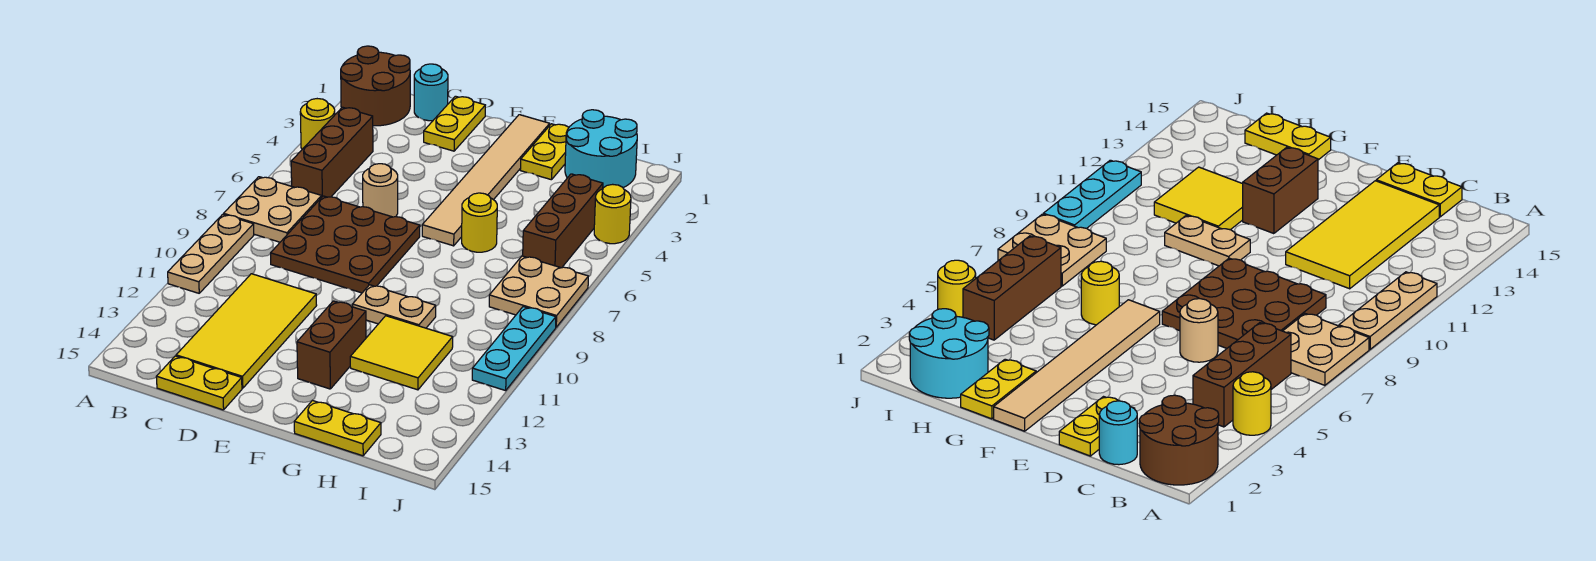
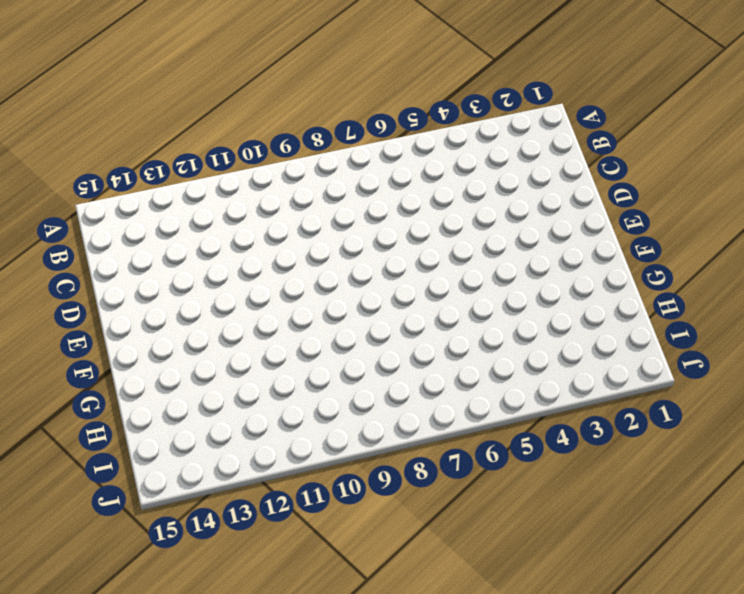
none -> brown 2x2 round brick [341,46,410,126]
none -> yellow 1x1 round brick [300,99,335,149]
none -> tan 2x2 plate [224,177,322,242]

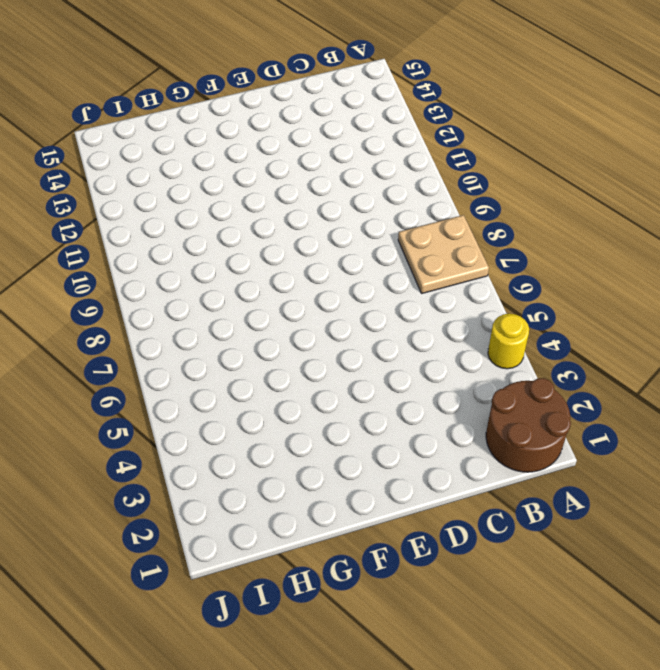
none -> tan 1x3 plate [168,214,254,293]
none -> brown 1x3 brick [291,107,373,197]
none -> cyan 1x1 round brick [414,64,448,121]

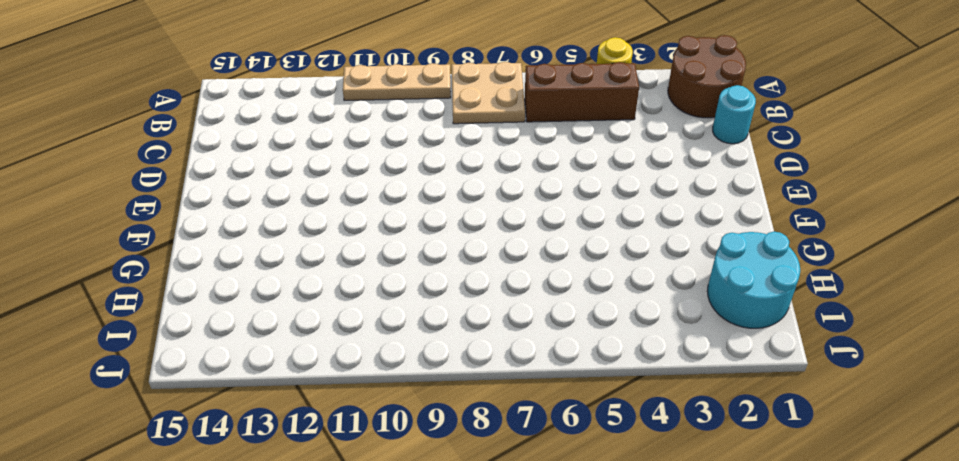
none -> brown 3x3 plate [271,196,420,293]
none -> yellow 2x4 tile [176,274,317,388]
none -> yellow 1x2 plate [156,356,242,410]

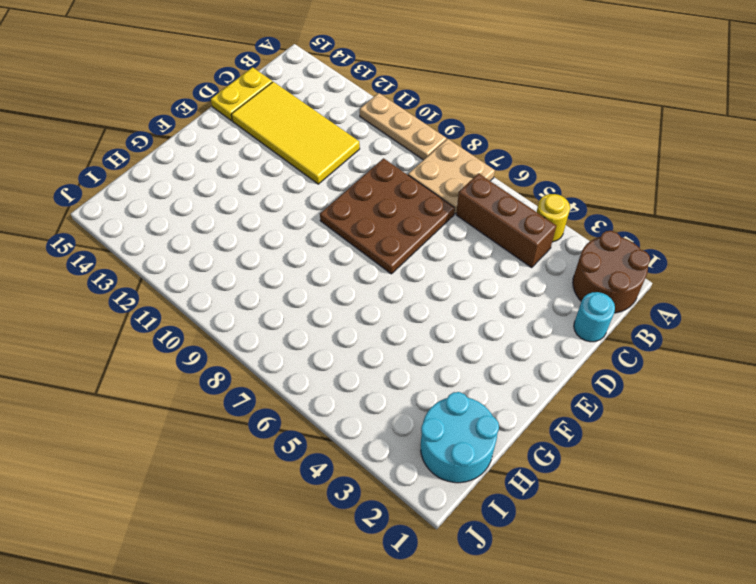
none -> yellow 1x2 plate [424,96,485,151]
none -> tan 1x1 round brick [363,164,398,217]
none -> tan 1x6 tile [422,115,550,246]

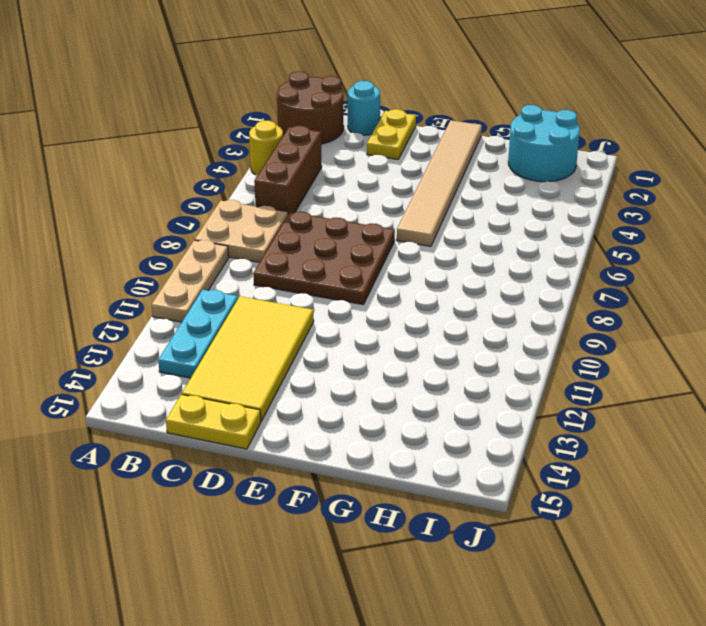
cyan 1x3 plate [158,290,238,378] -> cyan 1x3 plate moved to [472,307,556,391]
none -> tan 1x1 round brick [363,164,398,217]
none -> tan 1x2 plate [352,285,436,328]
none -> brown 1x2 brick [297,301,366,389]

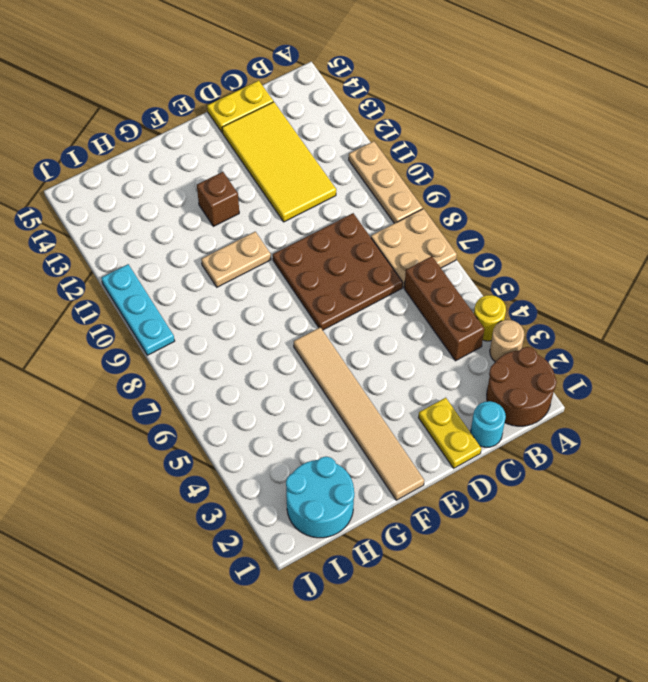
tan 1x1 round brick [490,320,524,362] -> tan 1x1 round brick moved to [363,164,398,217]
brown 1x1 brick [197,172,239,226] -> brown 1x2 brick [297,301,366,389]
none -> yellow 1x2 plate [520,124,569,180]
none -> yellow 1x1 round brick [462,193,497,252]
none -> yellow 2x2 tile [350,316,453,390]

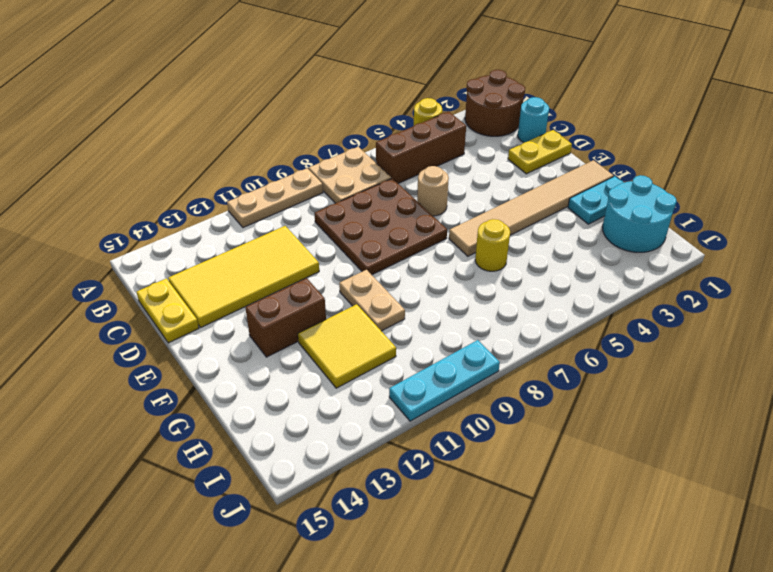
cyan 1x2 plate [568,176,624,224] -> yellow 1x2 plate [520,124,569,180]
none -> yellow 1x2 plate [294,400,381,456]
none -> brown 1x3 brick [523,174,603,268]
none -> tan 2x2 plate [489,256,588,327]

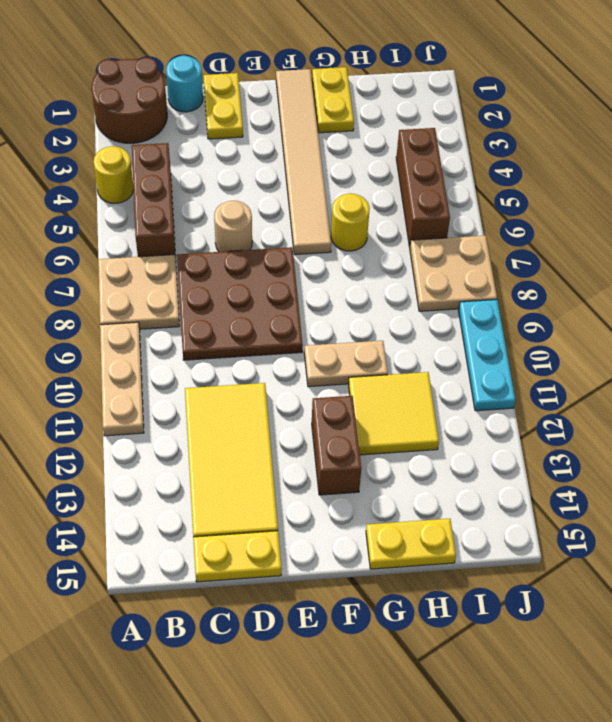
none -> cyan 2x2 round brick [565,110,637,188]
none -> yellow 1x1 round brick [594,184,631,244]

